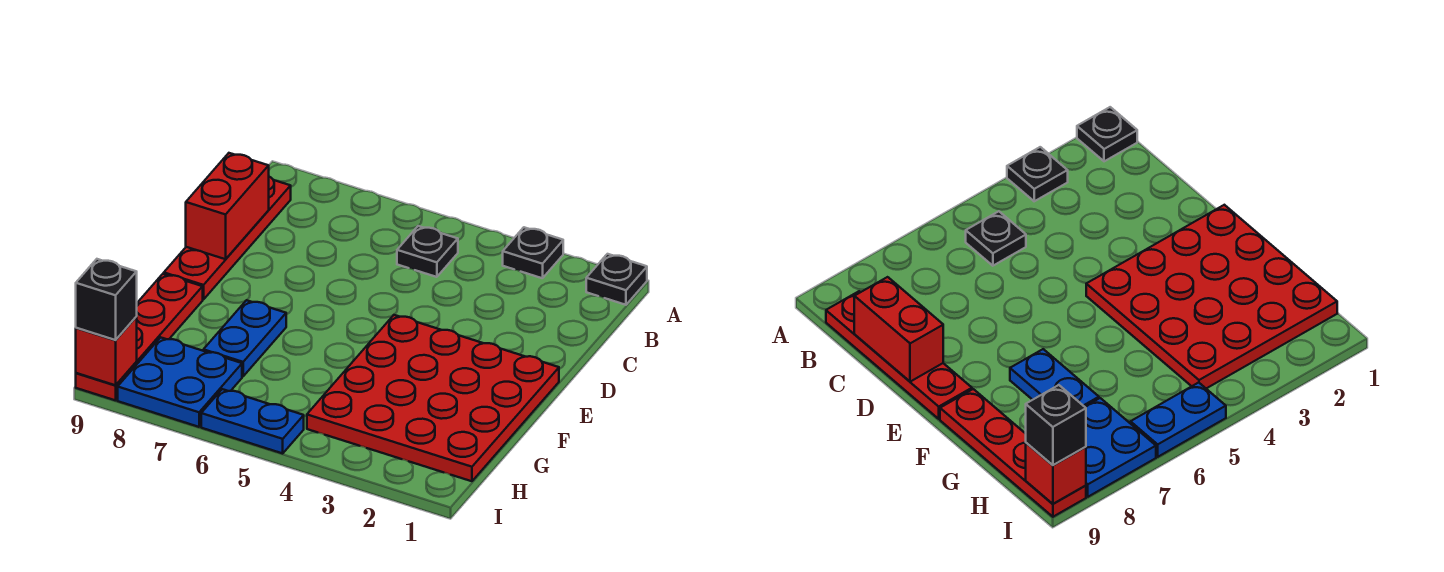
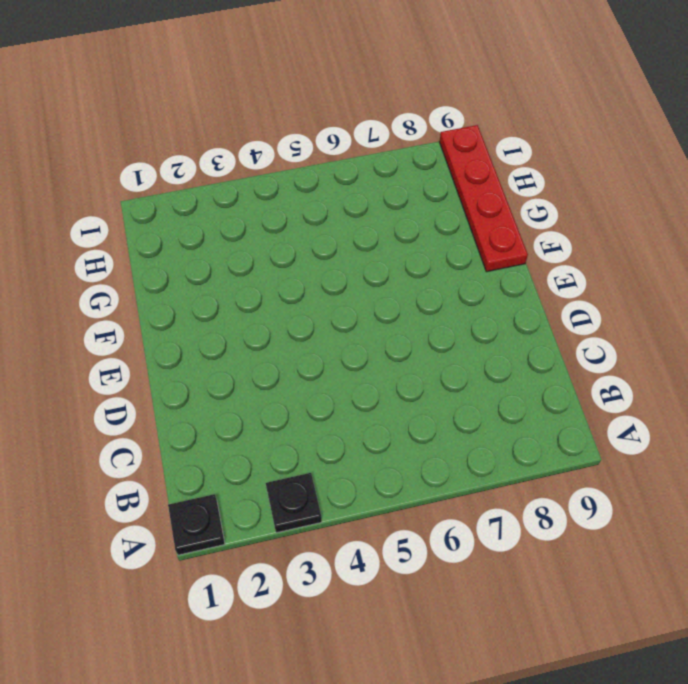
none -> black 1x1 plate [397,226,458,277]
none -> red 1x4 plate [164,177,291,300]
none -> red 4x4 plate [307,315,559,481]

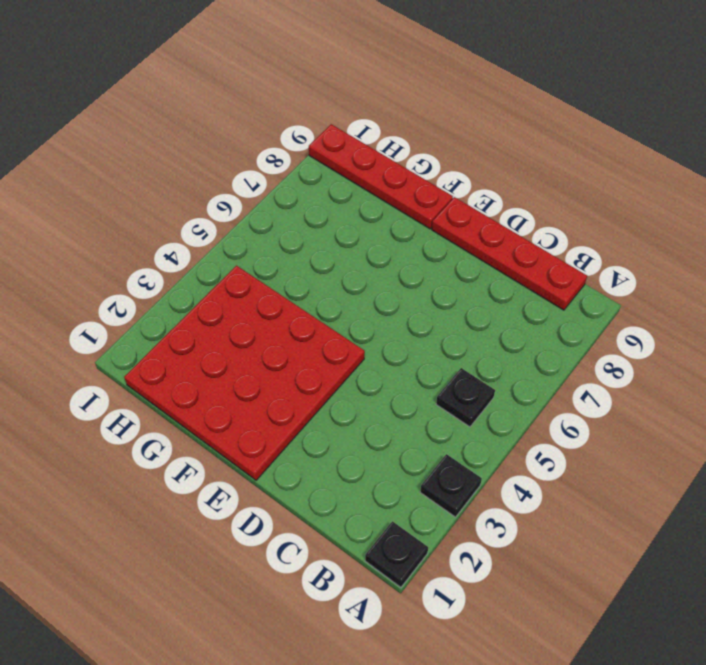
none -> blue 1x2 plate [203,300,286,376]
none -> blue 2x2 plate [118,337,242,427]
none -> blue 1x2 plate [201,389,304,453]

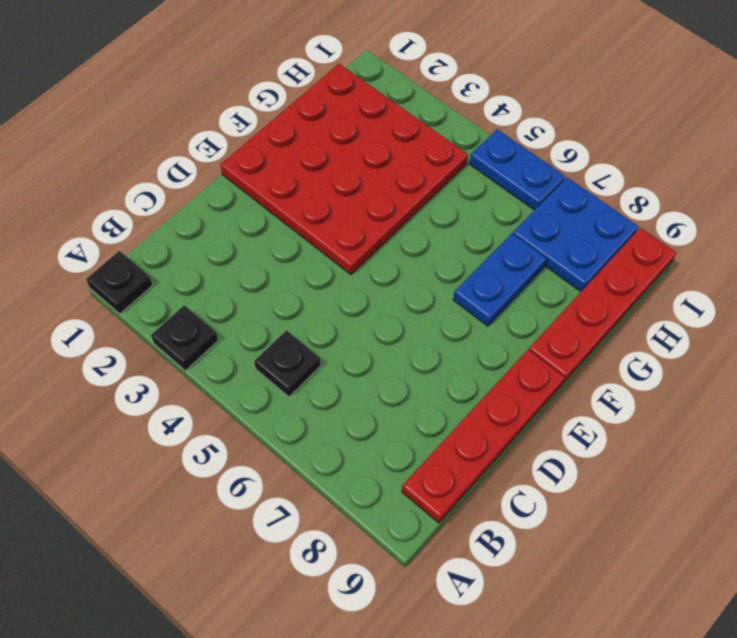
none -> red 1x2 brick [186,153,269,259]
none -> red 1x1 brick [76,317,137,385]
none -> black 1x1 brick [76,259,137,340]

